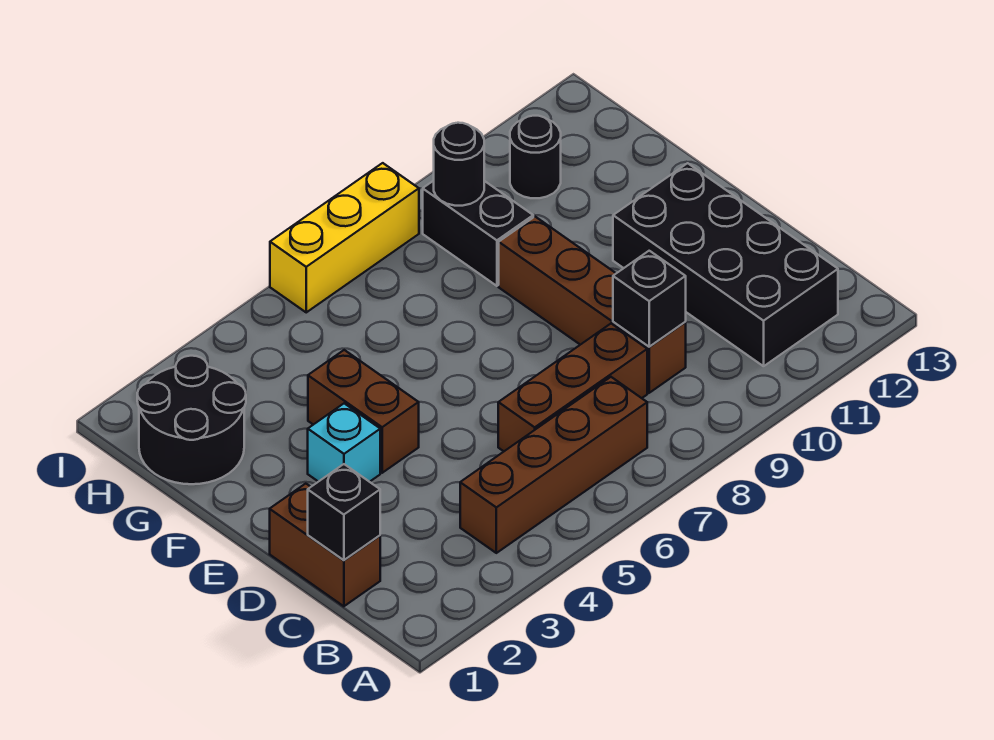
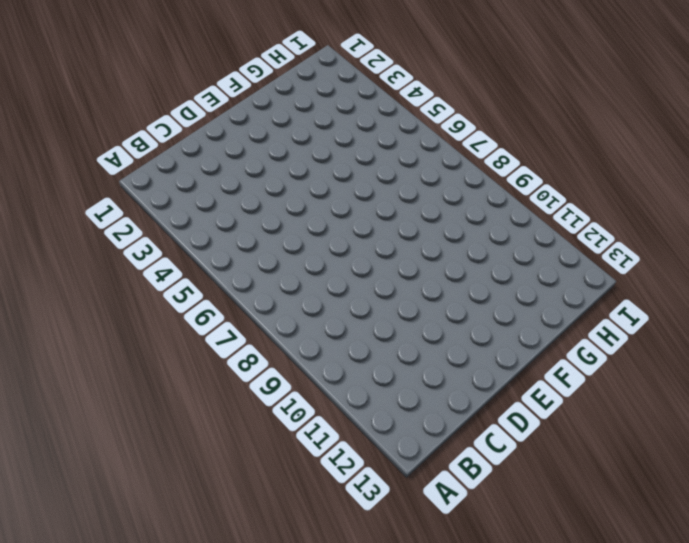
none -> brown 1x4 brick [460,377,647,553]
none -> black 2x4 brick [613,163,838,366]
none -> brown 1x2 brick [270,484,380,606]

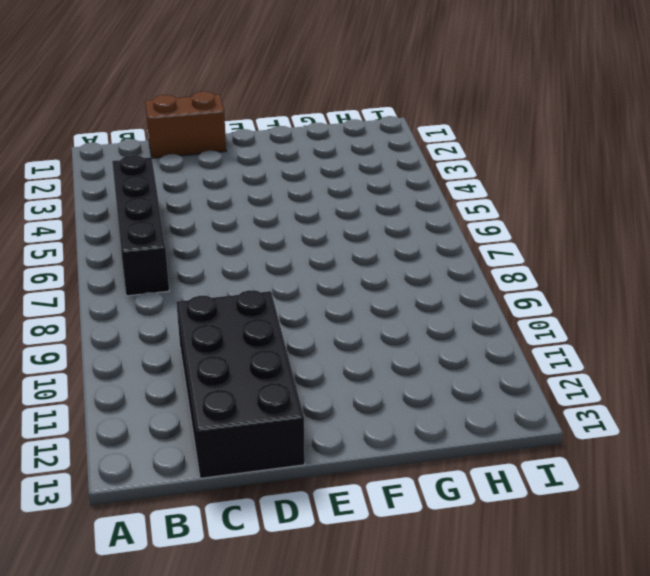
black 1x4 brick [112,155,169,296] -> brown 1x4 brick [460,377,647,553]
black 2x4 brick [176,290,305,478] -> black 2x4 brick turned to [613,163,838,366]
none -> brown 1x3 brick [498,324,647,451]
none -> brown 1x4 brick [499,217,686,393]
none -> cyan 1x1 brick [308,403,380,482]

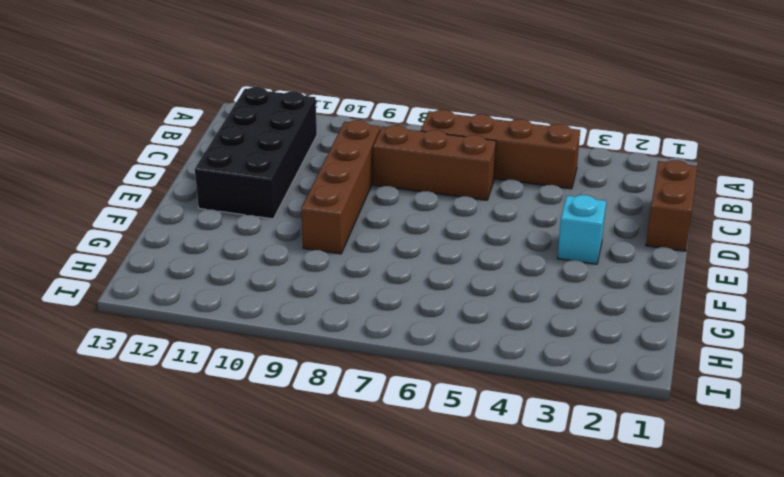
none -> brown 1x2 brick [308,350,419,473]
none -> black 2x2 round brick [137,356,246,484]
none -> black 1x2 brick [423,181,533,286]

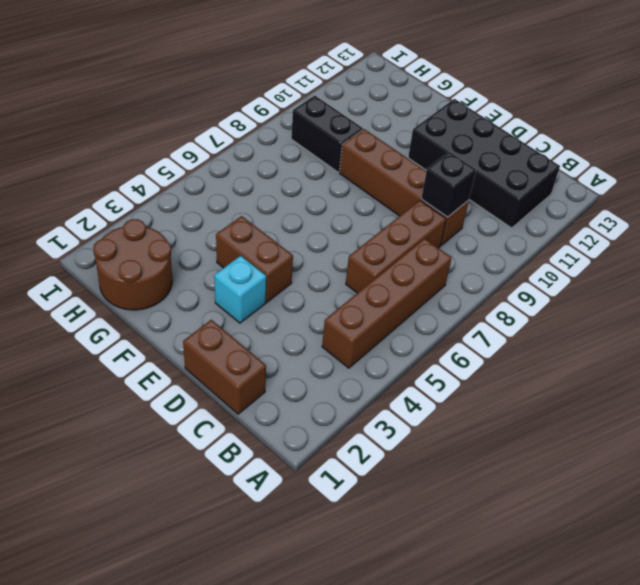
brown 2x2 round brick [93,219,172,310] -> black 2x2 round brick [137,356,246,484]
none -> black 1x1 round brick [510,116,561,198]
none -> yellow 1x3 brick [270,163,419,312]
none -> black 1x1 brick [308,464,380,560]

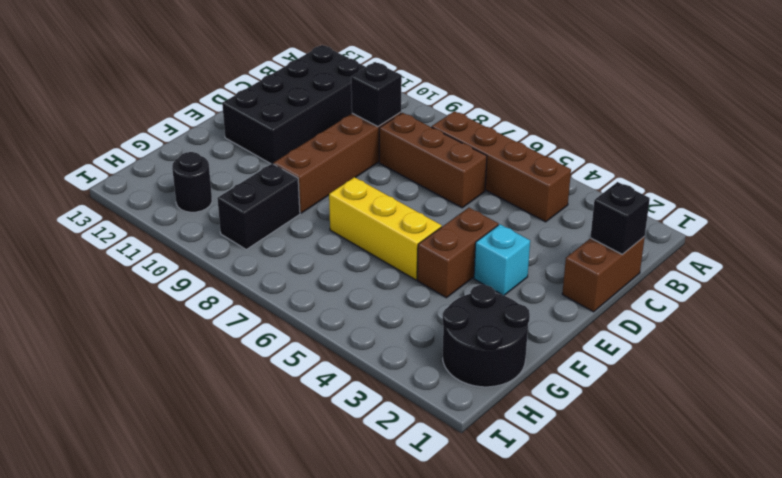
yellow 1x3 brick [329,177,442,280] -> yellow 1x3 brick moved to [270,163,419,312]
none -> black 1x1 round brick [434,123,484,206]

